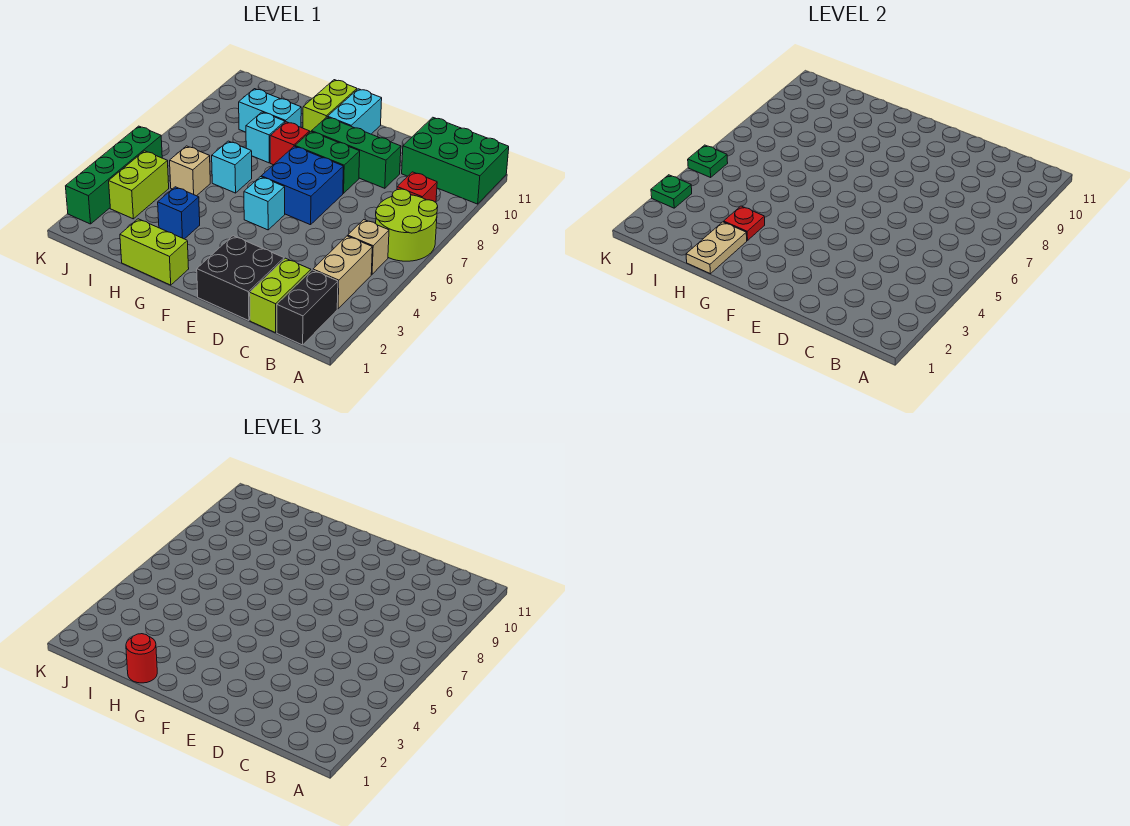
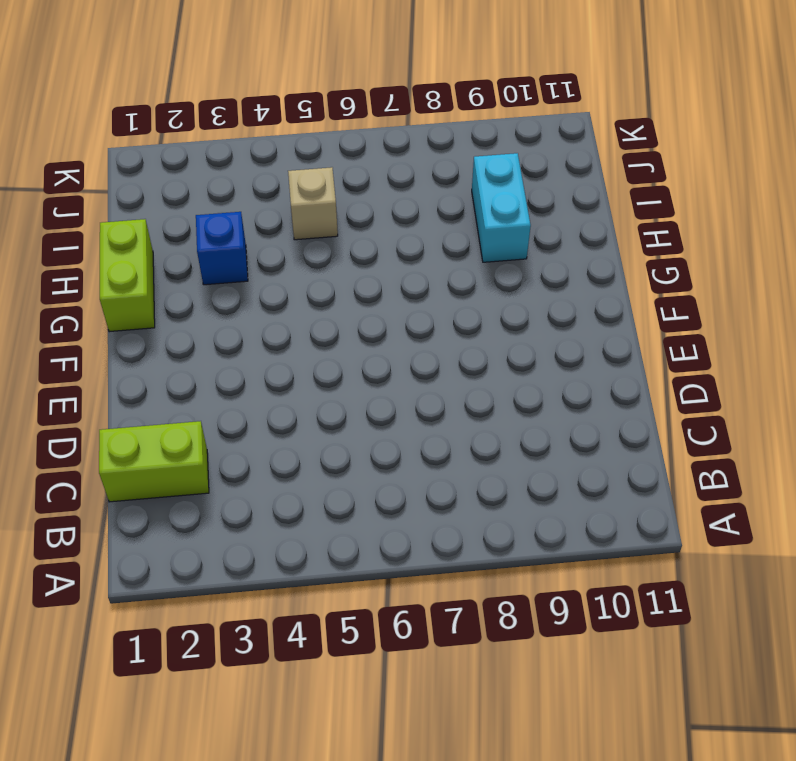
none -> lime 2x2 round brick [375,189,438,261]
none -> green 2x3 brick [402,117,509,204]
none -> black 1x2 brick [277,270,338,345]

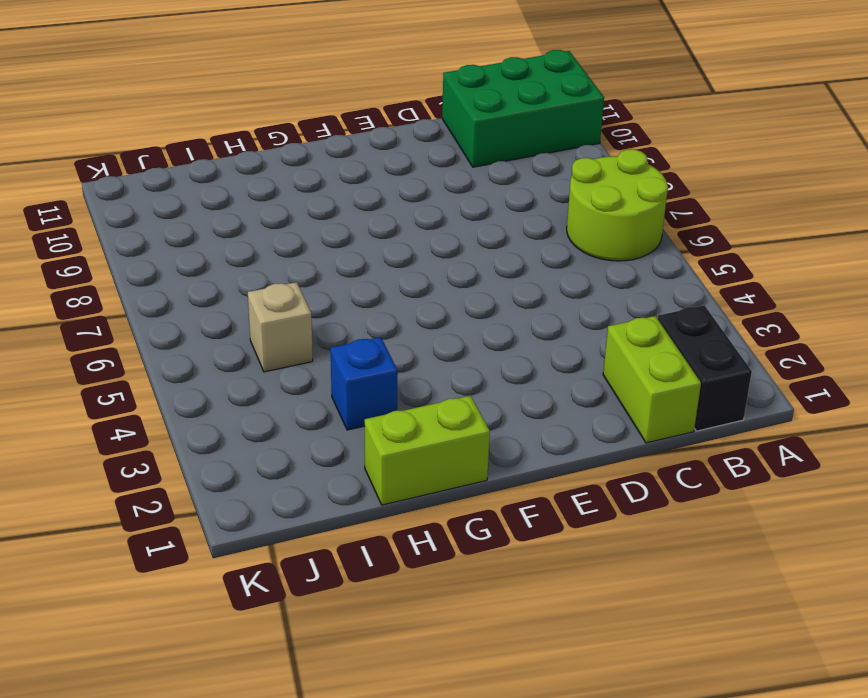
none -> tan 1x2 brick [313,236,372,309]
none -> tan 1x1 brick [348,220,389,274]
none -> red 1x1 brick [397,172,437,202]

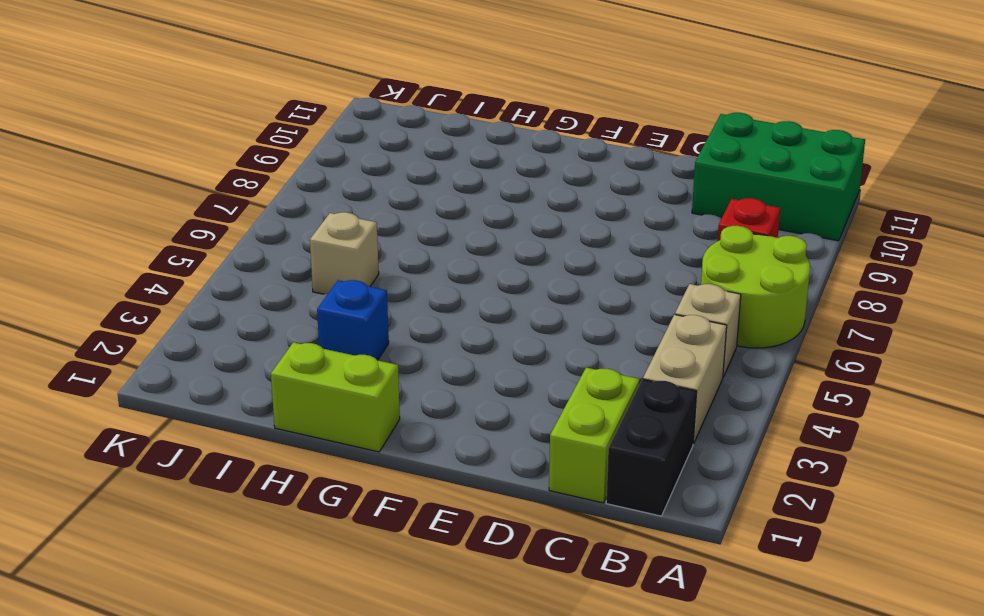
none -> black 2x2 brick [197,236,284,321]
none -> green 1x3 brick [312,117,401,188]
none -> blue 2x2 brick [261,146,343,225]

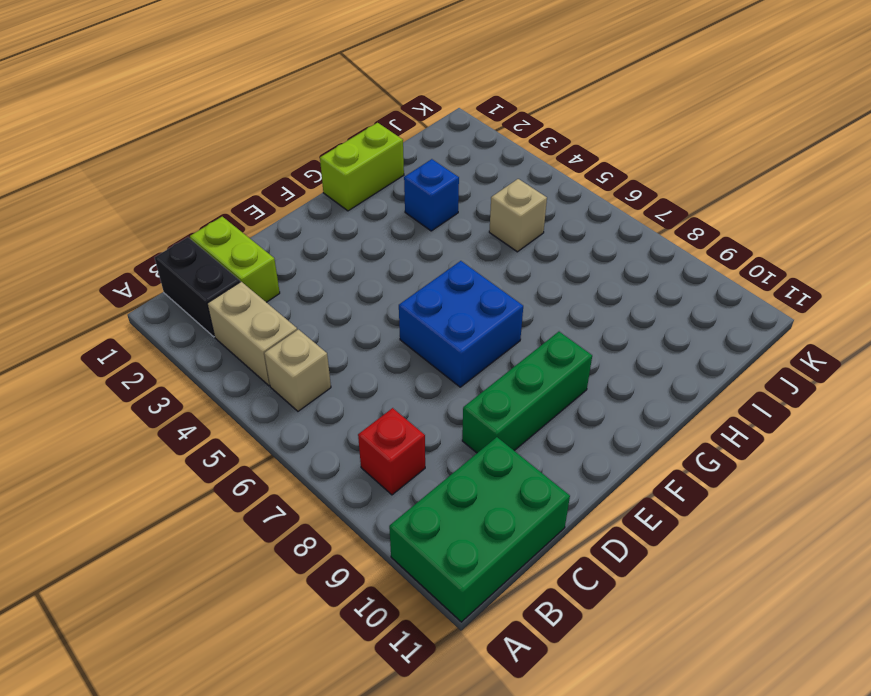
none -> lime 2x2 round brick [375,189,438,261]
none -> black 2x2 brick [197,236,284,321]
none -> green 1x2 brick [295,132,360,193]

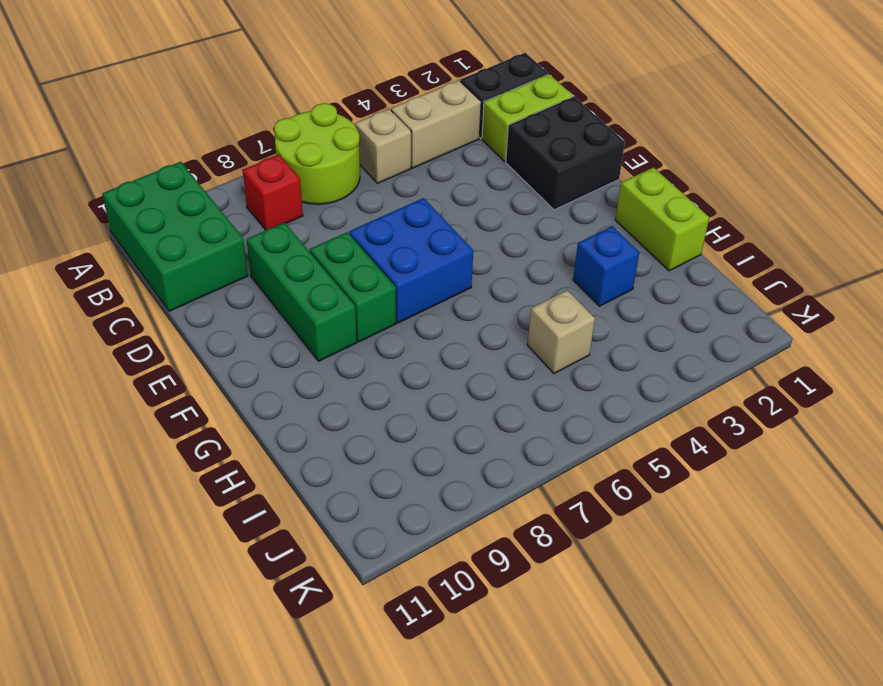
none -> cyan 1x1 brick [244,177,285,230]
none -> cyan 1x2 brick [328,89,382,134]
none -> red 1x1 brick [270,122,310,165]

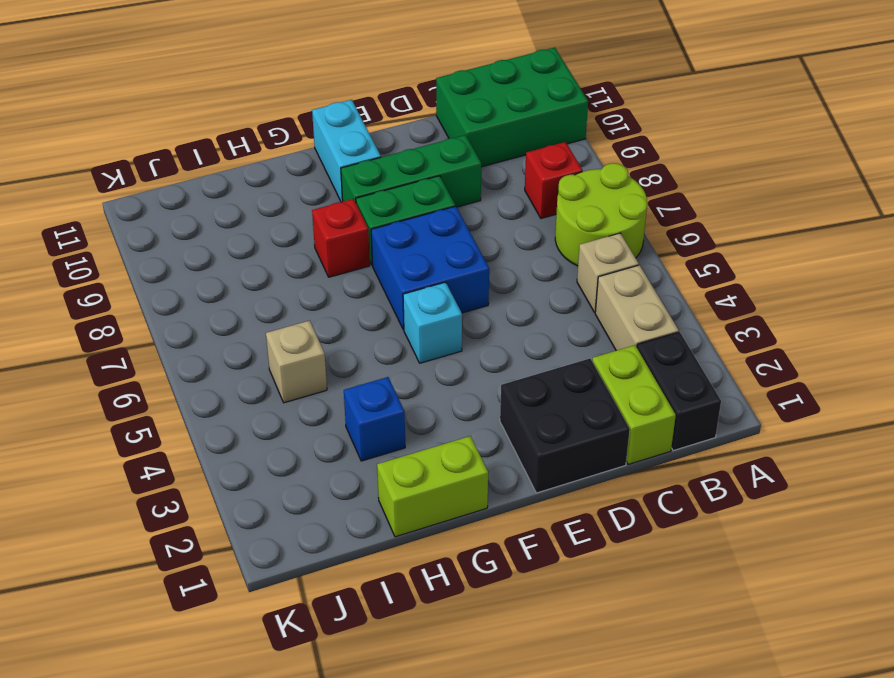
none -> lime 1x2 brick [303,80,357,132]
none -> cyan 1x1 brick [212,141,252,193]
none -> cyan 1x1 brick [246,112,285,163]

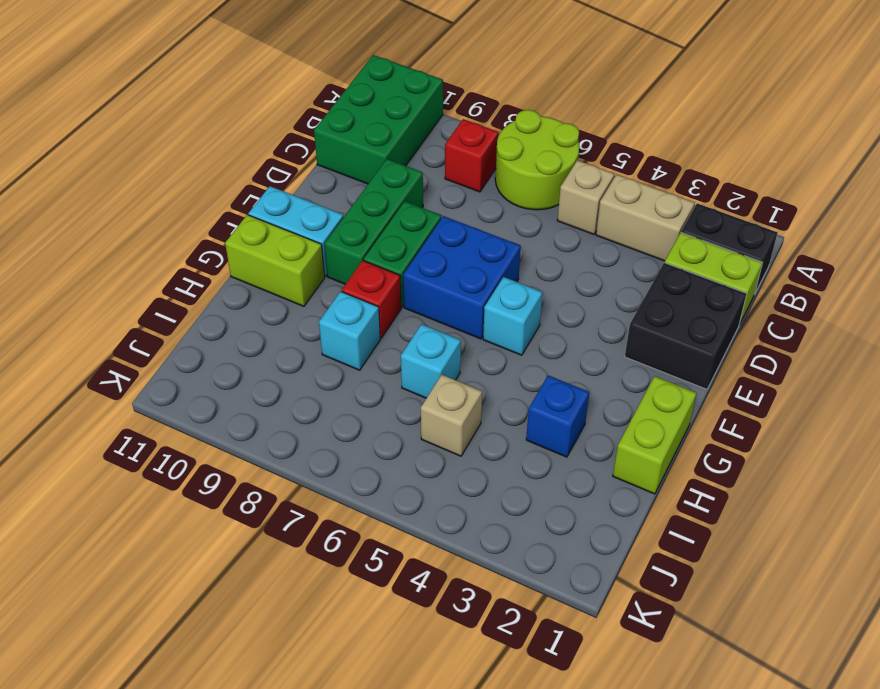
none -> cyan 1x2 brick [239,89,301,132]
none -> lime 1x2 brick [109,151,169,219]
none -> green 1x4 brick [66,126,162,224]

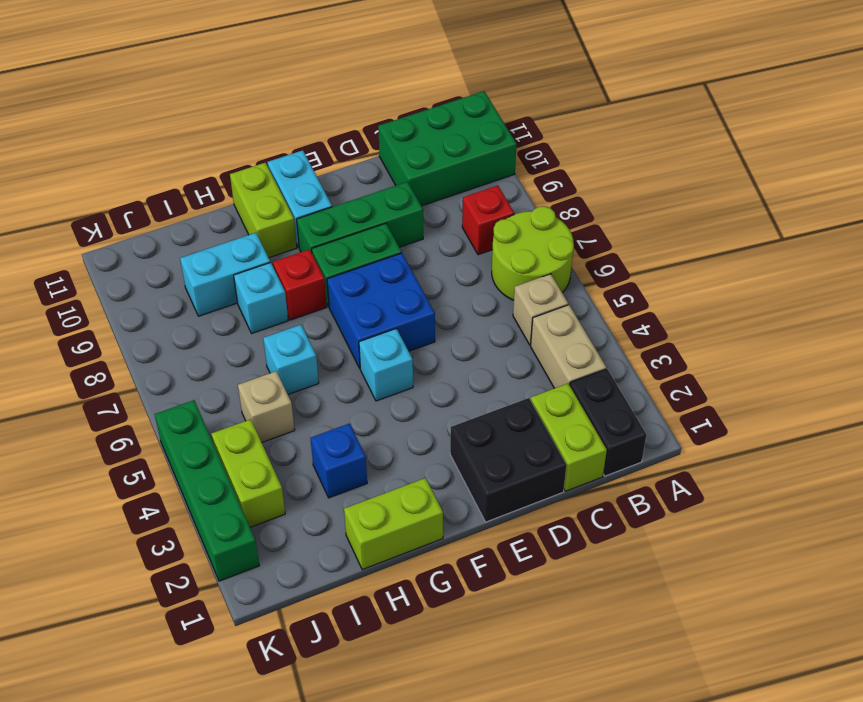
none -> tan 1x2 plate [686,222,747,274]
none -> red 1x1 plate [724,206,765,240]
none -> green 1x1 plate [651,175,692,208]

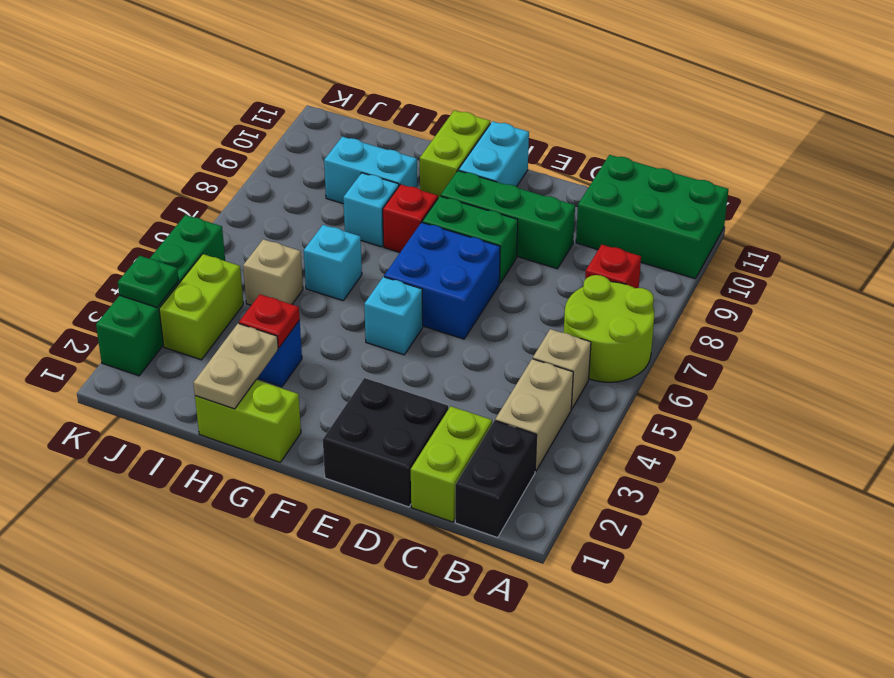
none -> green 1x1 plate [688,145,728,177]
none -> red 1x1 round brick [126,634,157,683]

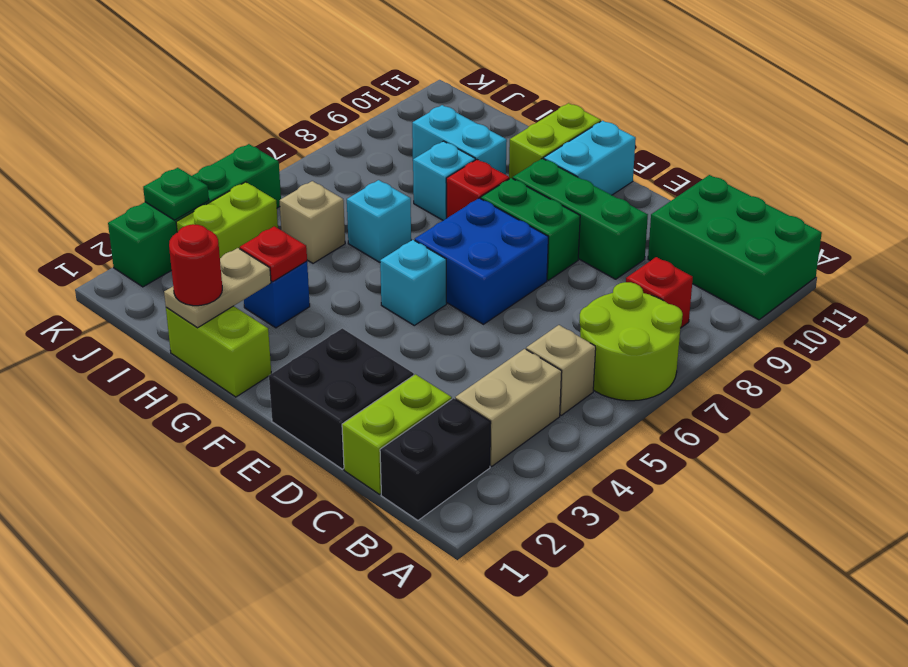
none -> green 1x1 plate [688,145,728,177]

